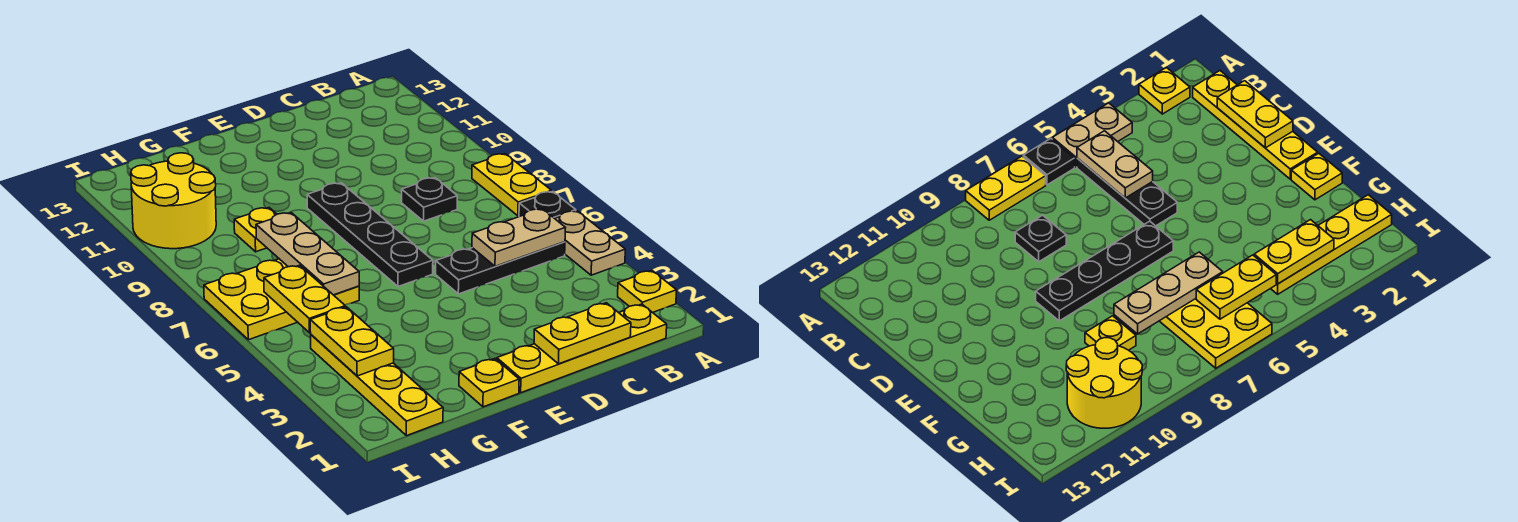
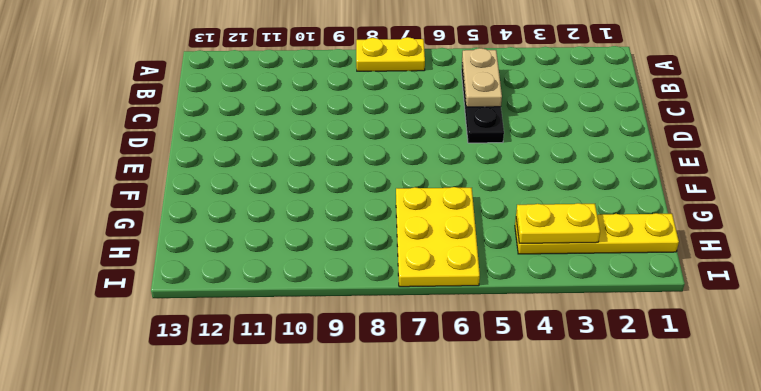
none -> yellow 1x1 plate [618,270,677,313]
none -> tan 1x2 plate [555,211,625,275]
none -> black 1x1 plate [519,191,576,219]

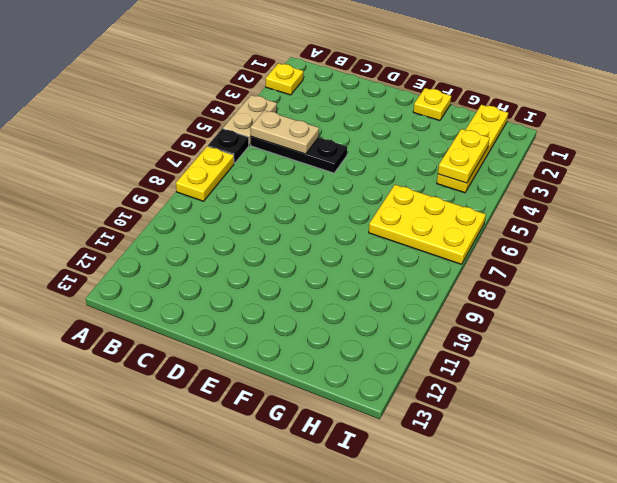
none -> yellow 1x4 plate [497,304,667,393]
none -> black 1x1 plate [402,178,457,221]
none -> black 1x4 plate [307,183,433,287]

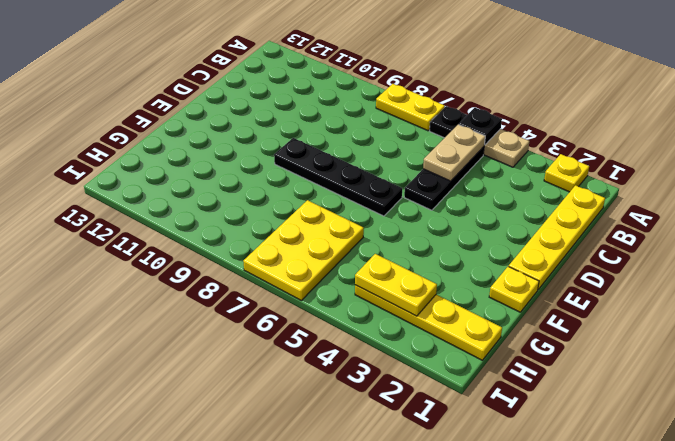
black 1x1 plate [459,108,502,145] -> black 1x1 plate moved to [402,178,457,221]
none -> yellow 1x1 plate [234,208,277,252]
none -> yellow 2x2 round brick [131,153,216,249]
none -> yellow 1x2 plate [534,303,631,364]

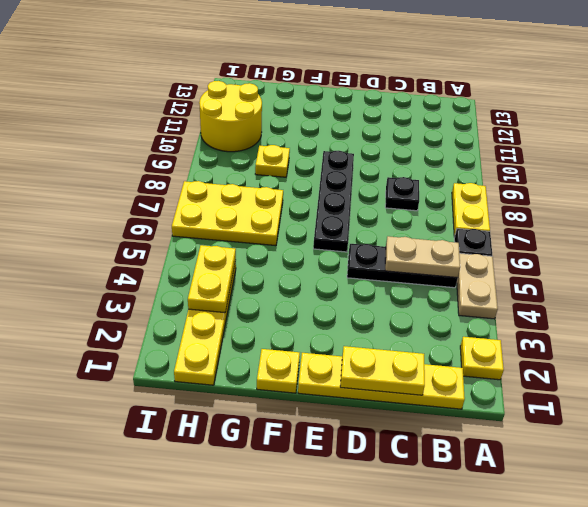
none -> tan 1x3 plate [256,213,359,295]
none -> yellow 1x2 plate [264,265,345,333]

